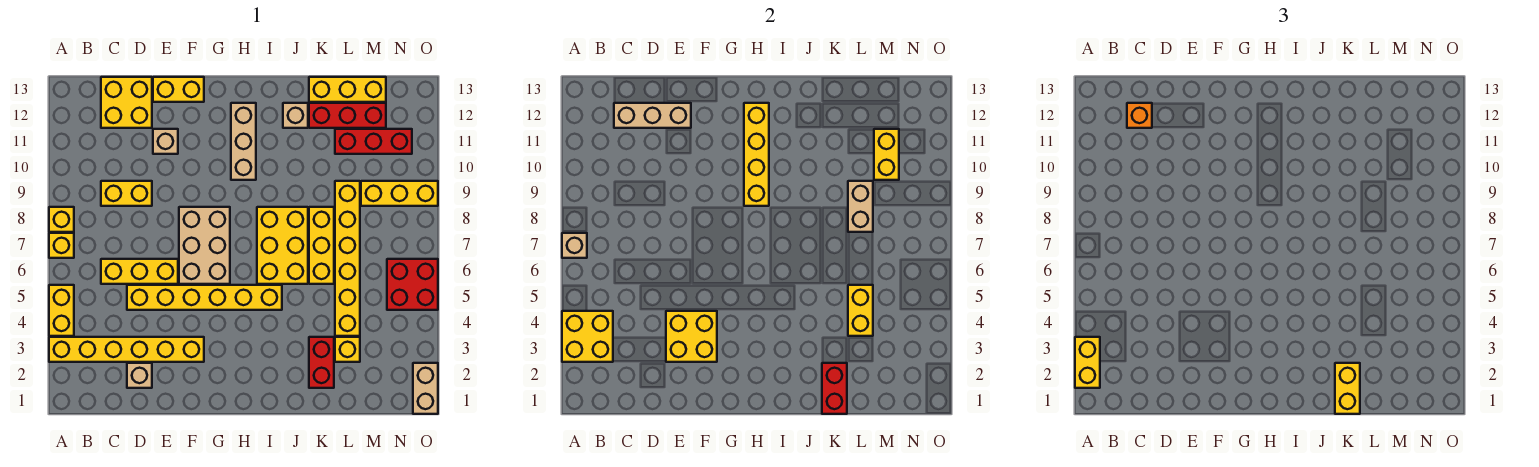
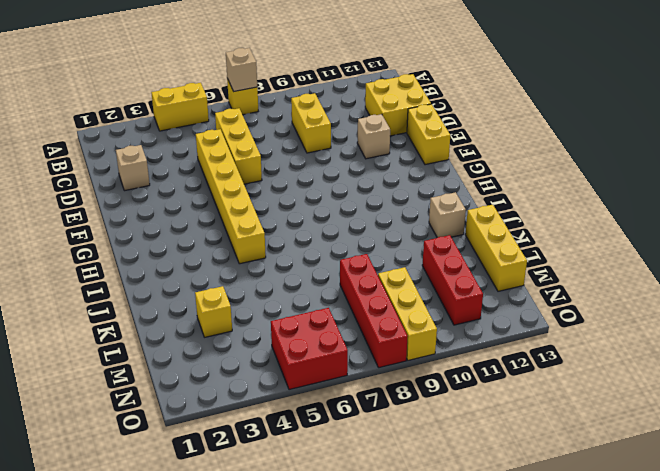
red 1x4 brick [340,254,408,368] -> yellow 1x6 brick [335,181,360,336]
none -> yellow 1x6 brick [49,337,204,362]
none -> yellow 1x1 brick [49,207,74,232]
none -> tan 2x3 brick [179,207,230,284]
none -> tan 1x3 brick [231,103,256,180]

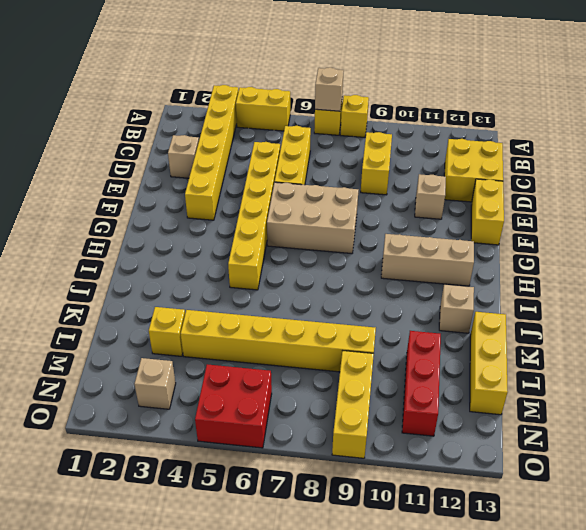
tan 1x1 brick [134,358,176,409] -> none
none -> yellow 2x3 brick [257,207,308,284]
none -> red 1x2 brick [309,337,334,388]
none -> yellow 1x3 brick [309,207,334,284]
none -> red 1x3 brick [309,103,386,128]

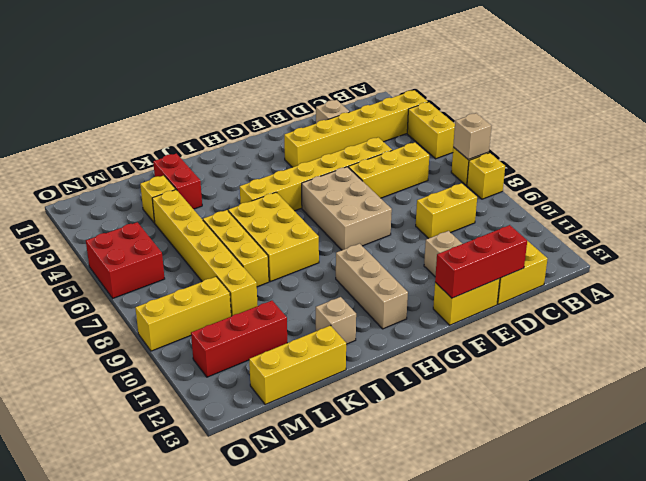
red 1x3 brick [435,225,527,298] -> red 1x3 brick moved to [309,103,386,128]
none -> tan 1x2 brick [413,363,438,414]
none -> yellow 2x2 brick [562,311,613,362]
none -> tan 1x3 brick [614,103,691,128]
none -> yellow 2x2 brick [666,311,717,362]

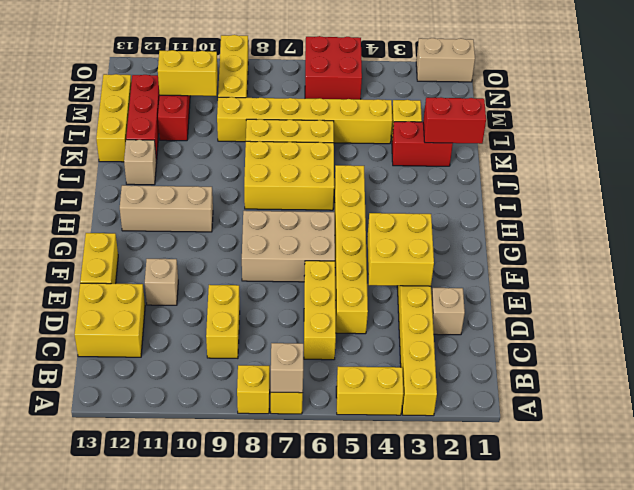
none -> yellow 2x2 brick [562,311,613,362]
none -> tan 1x3 brick [614,103,691,128]
none -> yellow 1x4 brick [744,103,769,206]
none -> yellow 1x2 brick [848,285,873,336]

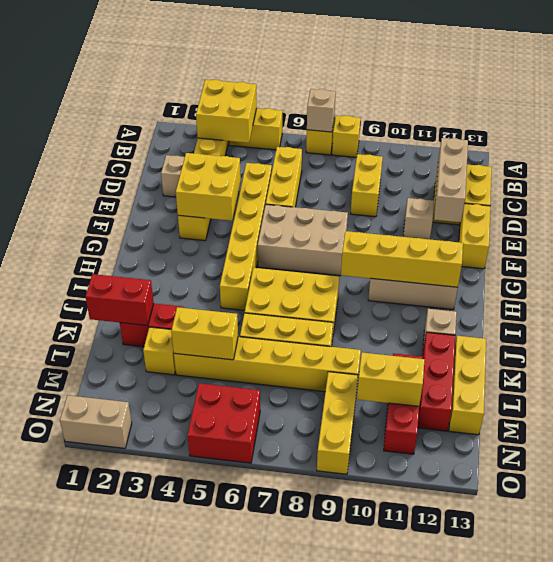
none -> tan 1x2 brick [848,181,873,232]
none -> yellow 1x2 brick [1075,337,1100,388]
none -> orange 1x1 brick [1127,103,1152,128]
none -> yellow 1x2 brick [1335,363,1360,414]

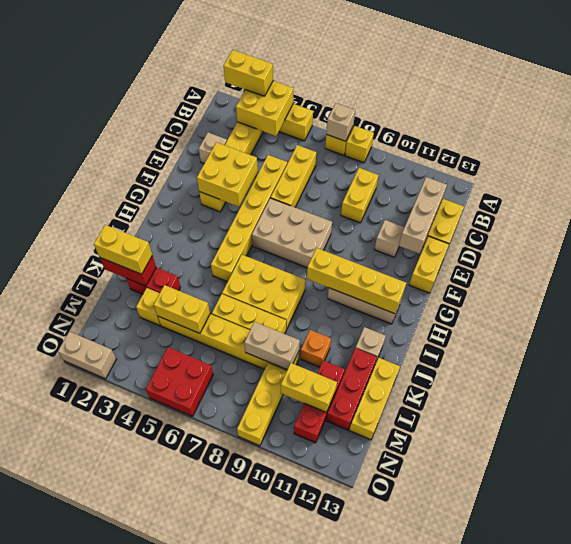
orange 1x1 brick [300,330,331,367] -> orange 1x1 brick moved to [1127,103,1152,128]

